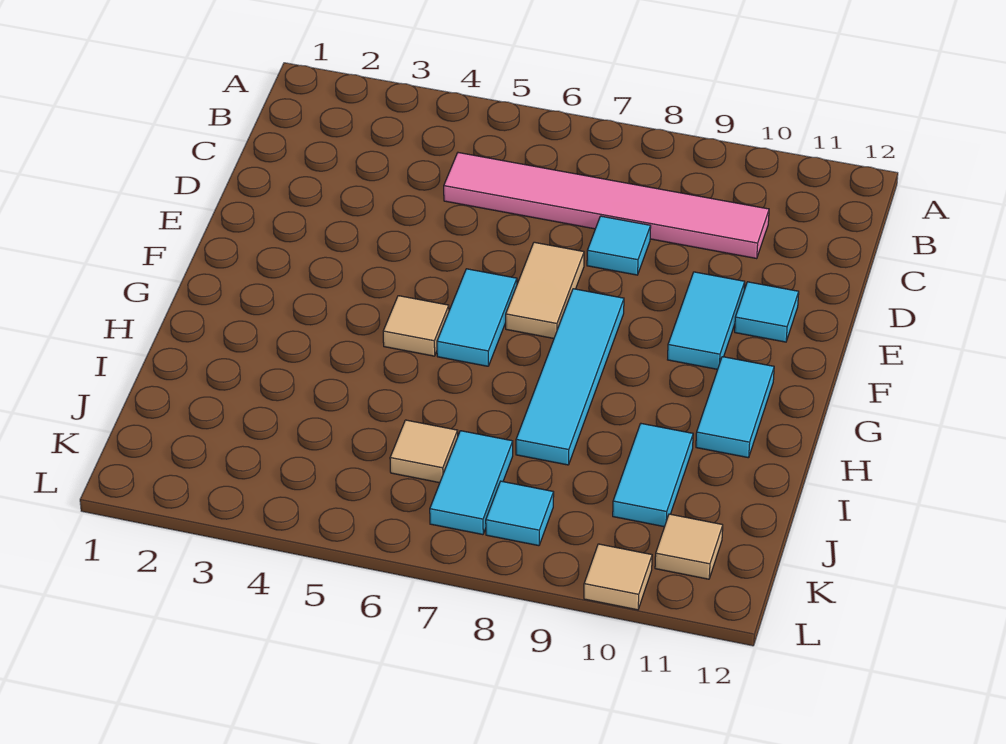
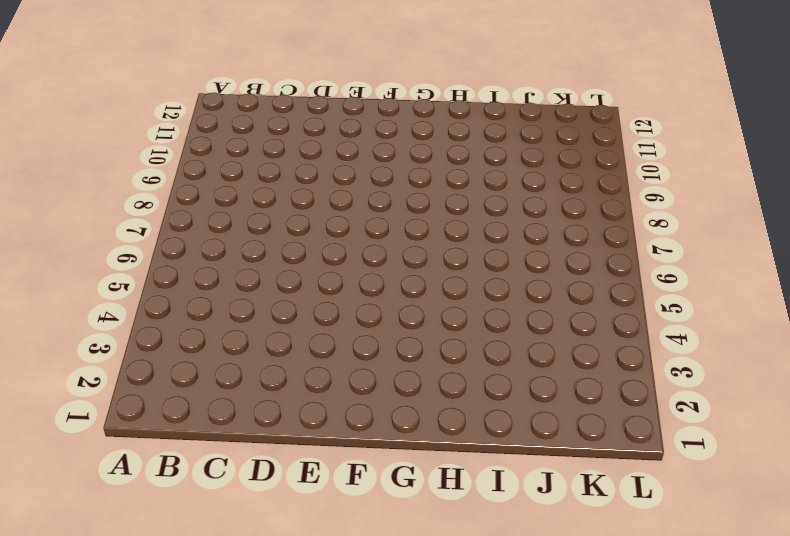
none -> pink 1x6 tile [444,153,769,258]
none -> cyan 1x1 tile [587,216,651,275]
none -> tan 1x2 tile [506,242,584,338]

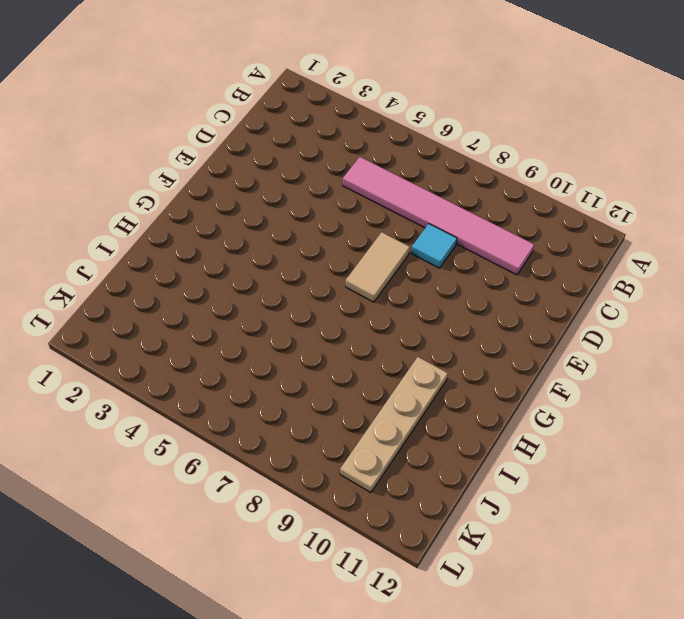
tan 1x4 plate [340,357,448,492] -> cyan 1x2 tile [613,424,693,527]
none -> cyan 1x2 tile [668,272,745,369]
none -> cyan 1x1 tile [735,282,799,342]
none -> cyan 1x2 tile [437,269,517,366]

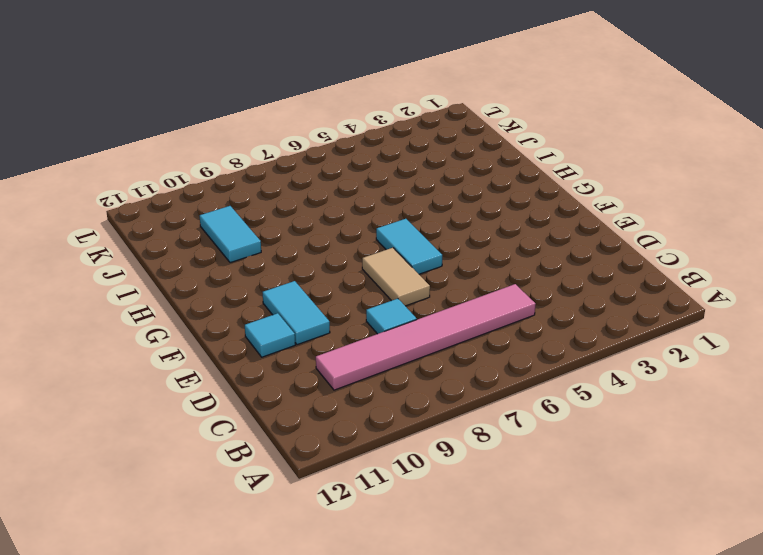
none -> cyan 1x4 tile [516,289,624,465]
none -> tan 1x1 tile [383,296,449,356]
none -> cyan 1x2 tile [696,357,774,458]

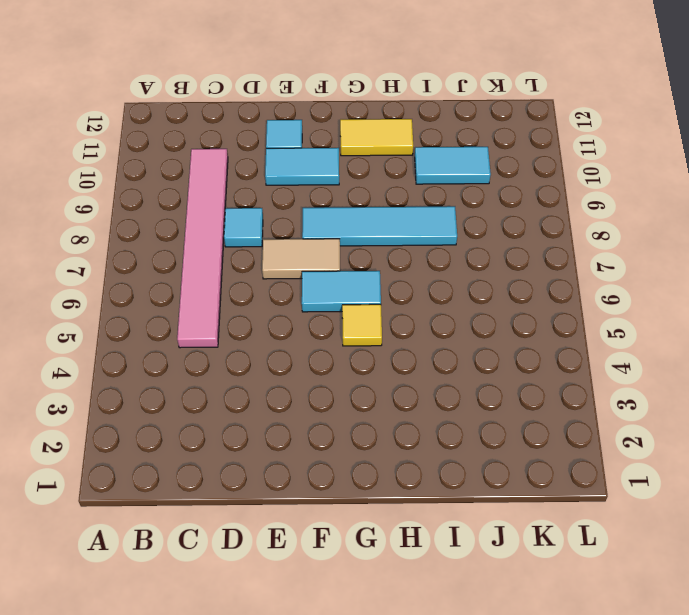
yellow 1x1 tile [342,304,382,346] -> tan 1x1 tile [383,296,449,356]
yellow 1x2 tile [340,119,413,156] -> cyan 1x2 tile [696,357,774,458]
none -> tan 1x1 tile [390,420,458,483]
none -> cyan 1x2 tile [430,431,513,535]
none -> cyan 1x1 tile [486,481,554,546]

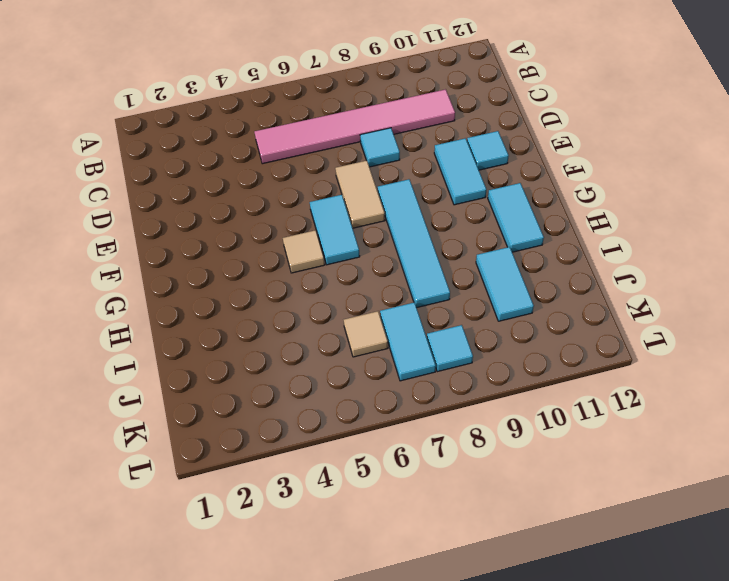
none -> tan 1x1 tile [655,514,723,579]
none -> tan 1x1 tile [584,544,652,610]

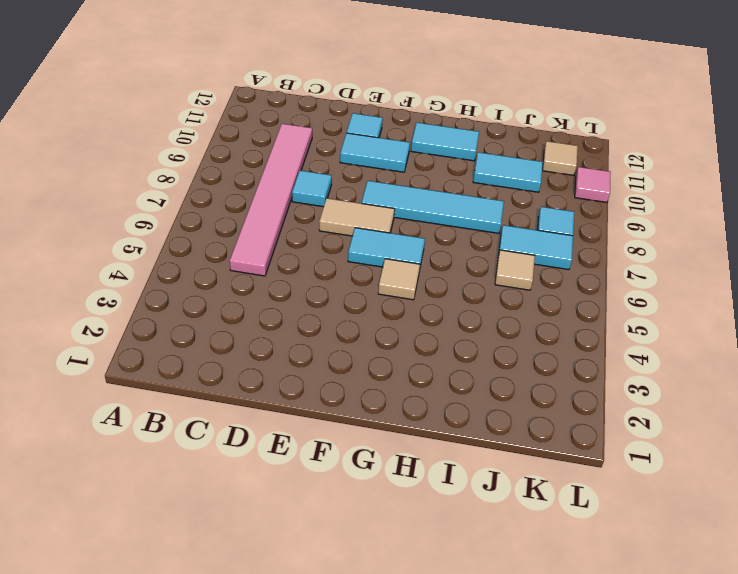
pink 1x1 tile [575,167,611,202] -> tan 1x1 tile [584,544,652,610]

